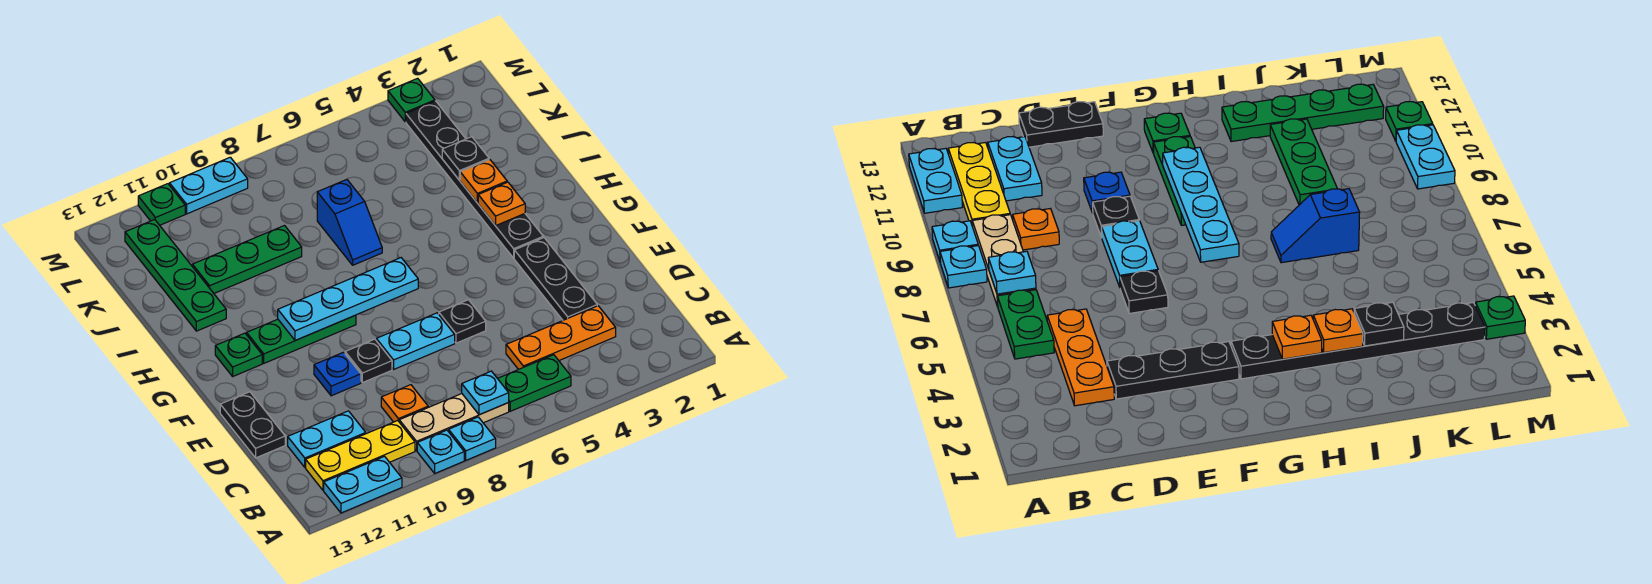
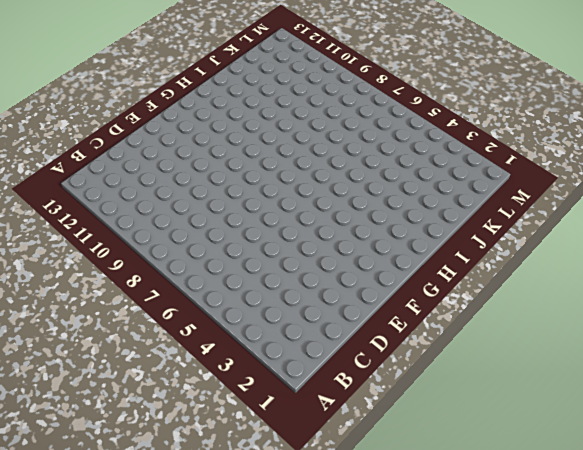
none -> cyan 1x1 plate [449,417,496,460]
none -> cyan 1x1 plate [417,430,464,473]
none -> cyan 1x2 plate [324,456,402,513]

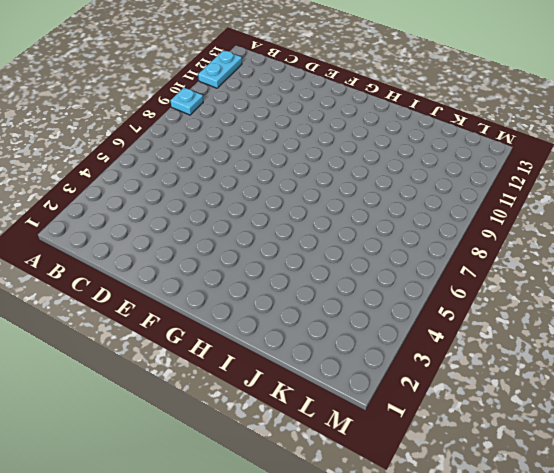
none -> cyan 1x1 plate [449,417,496,460]
none -> green 1x2 plate [497,355,571,411]
none -> tan 1x3 plate [399,394,509,451]

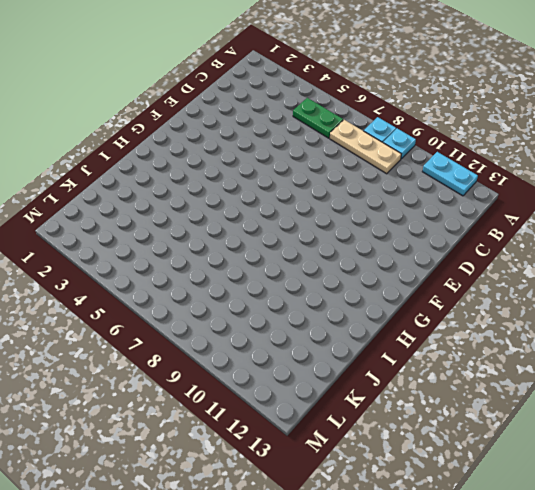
none -> yellow 1x3 plate [306,421,415,490]
none -> orange 1x3 plate [506,306,616,369]
none -> orange 1x1 plate [381,385,428,422]

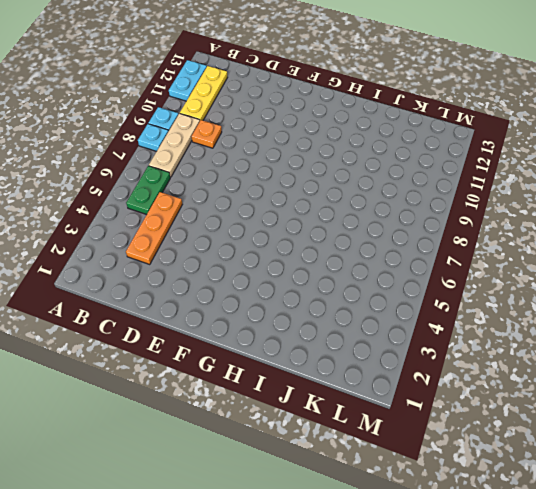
none -> cyan 1x2 plate [288,411,366,467]
none -> black 1x3 plate [514,238,597,320]
none -> black 1x2 plate [220,392,285,458]

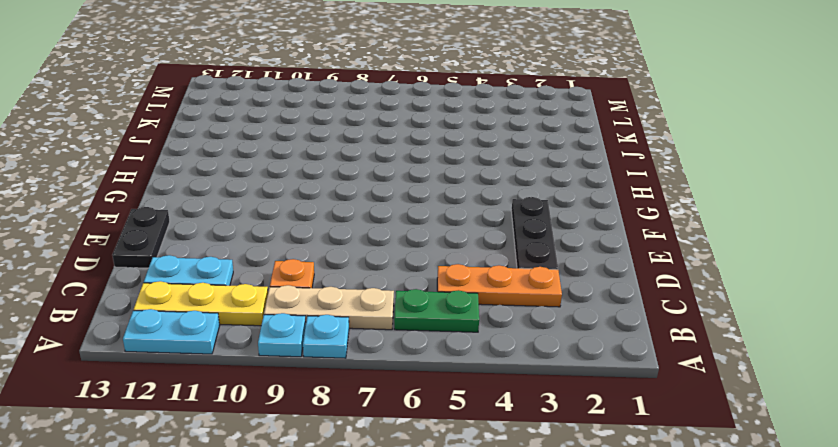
none -> black 1x1 plate [439,300,486,343]
none -> cyan 1x2 plate [376,313,455,369]
none -> black 1x1 plate [345,339,392,383]

